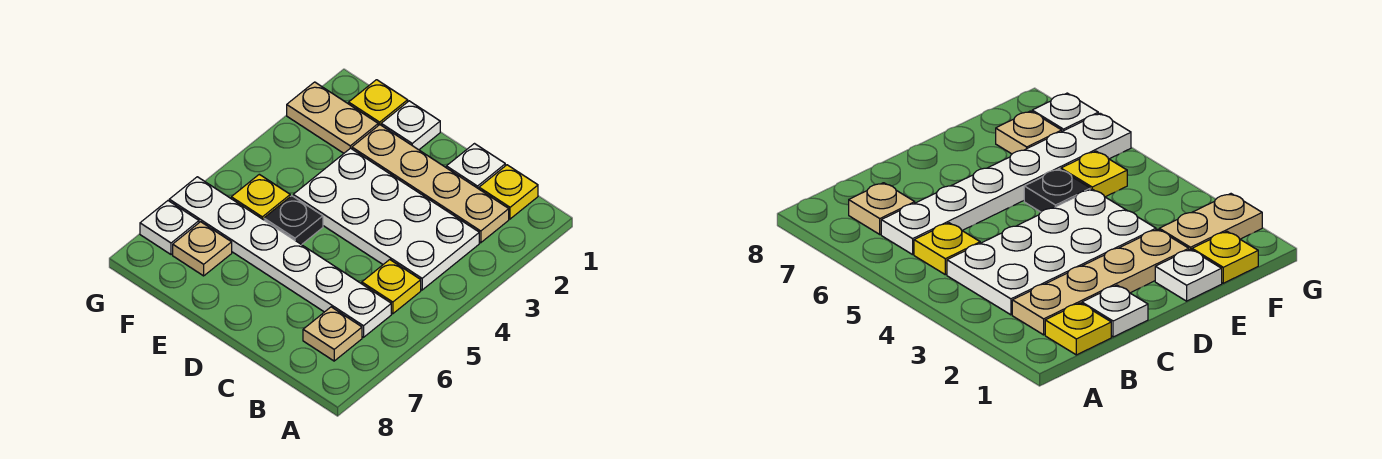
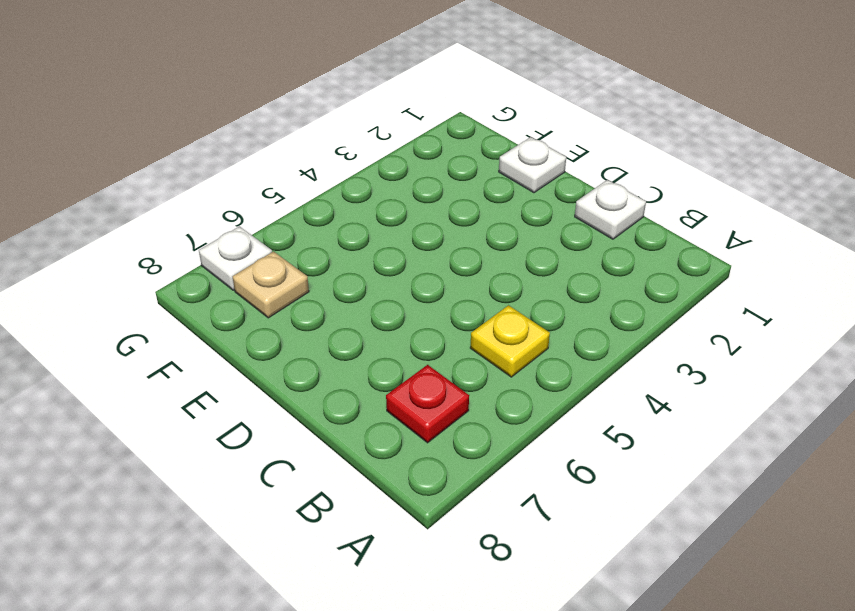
red 1x1 plate [386,365,469,443] -> tan 1x1 plate [303,307,362,361]
none -> yellow 1x1 plate [479,165,538,219]
none -> tan 1x4 plate [352,125,509,243]
none -> white 2x4 plate [293,148,479,290]

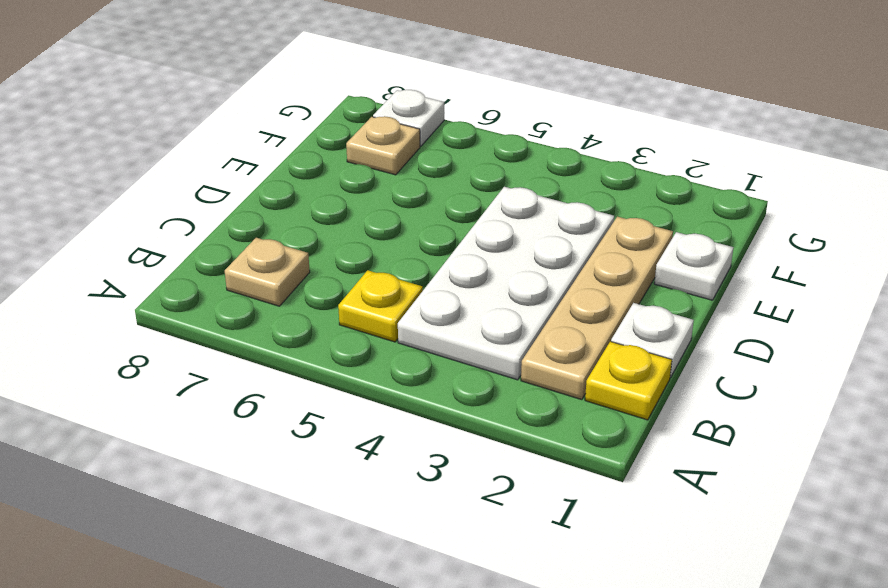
none -> white 1x6 plate [169,177,391,337]
none -> black 1x1 plate [264,196,323,245]
none -> yellow 1x1 plate [349,80,408,125]

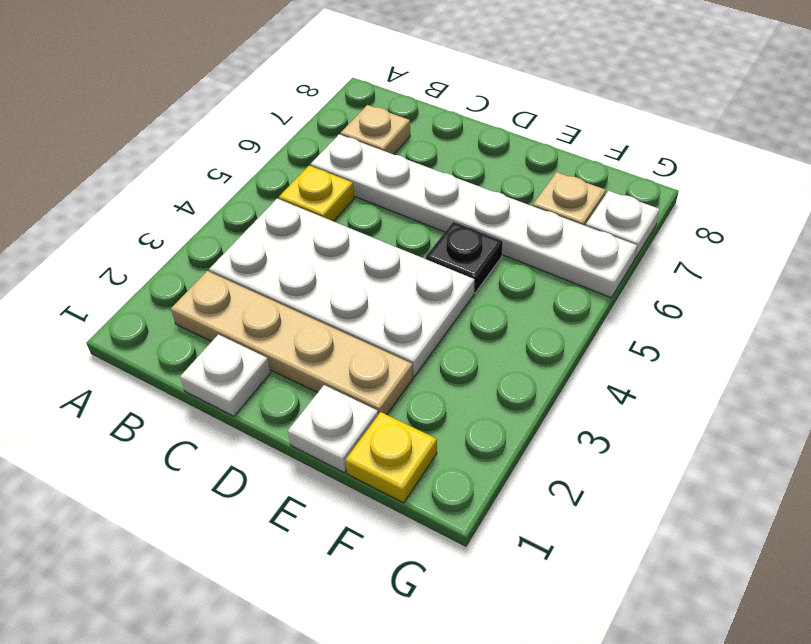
none -> yellow 1x1 plate [479,165,538,219]
none -> tan 1x2 plate [287,82,378,153]
none -> yellow 1x1 plate [231,174,290,220]

